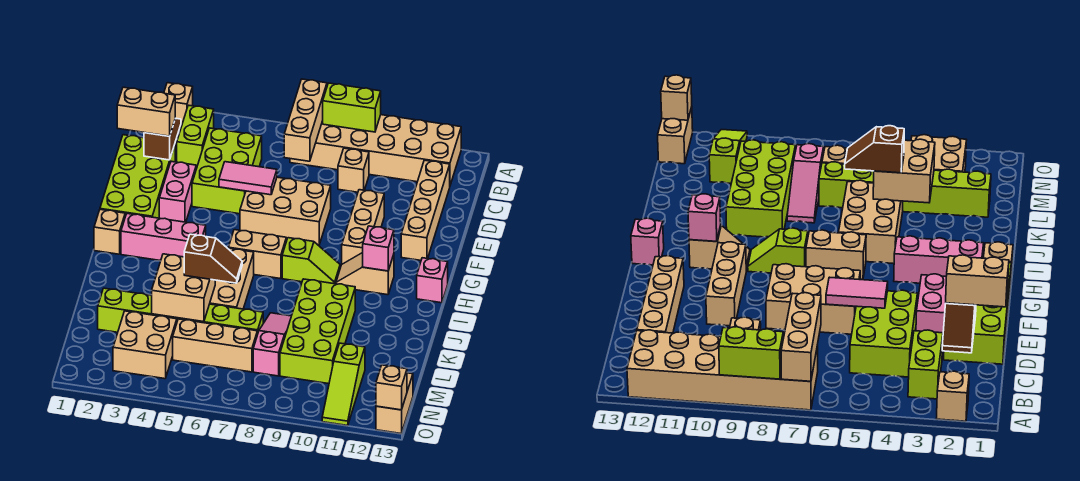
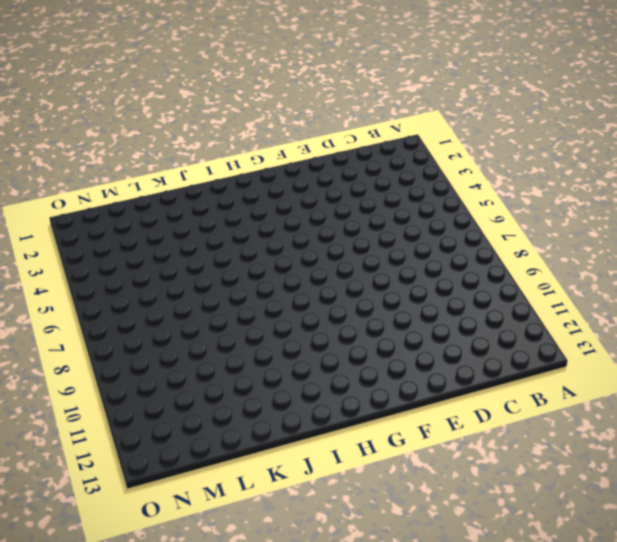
none -> tan 1x1 brick [164,83,193,127]
none -> tan 2x6 brick [290,115,461,185]
none -> lime 1x2 brick [177,105,214,168]
none -> lime 2x3 brick [192,128,262,214]

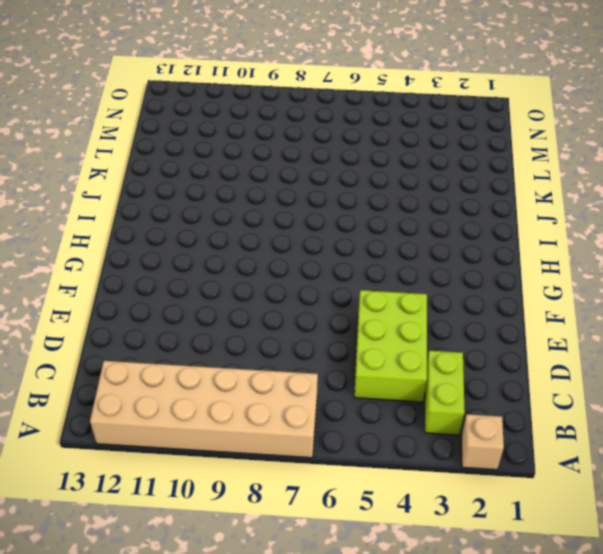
none -> tan 1x1 brick [338,148,369,192]
none -> tan 1x4 brick [401,160,450,260]
none -> lime 2x4 brick [100,135,175,218]
none -> pink 1x2 brick [159,161,196,222]

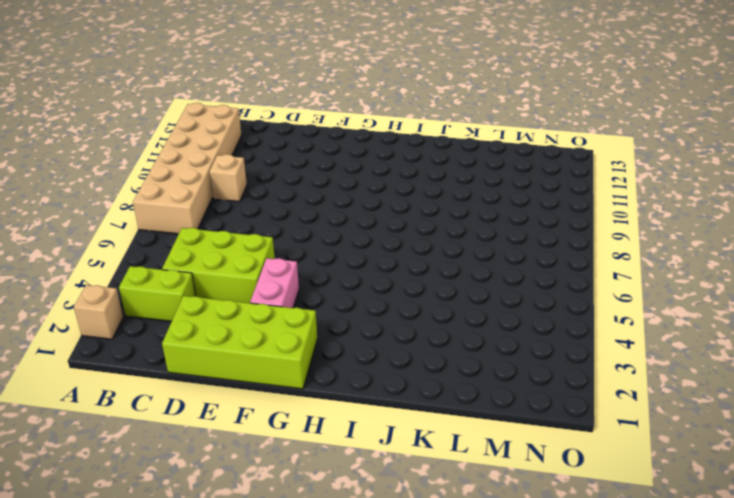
pink 1x2 brick [250,258,299,308] -> pink 1x2 brick turned to [159,161,196,222]
none -> tan 1x4 brick [401,160,450,260]
none -> tan 2x3 brick [240,177,331,245]
none -> tan 1x3 brick [342,190,384,264]
none -> tan 1x1 brick [94,210,125,254]

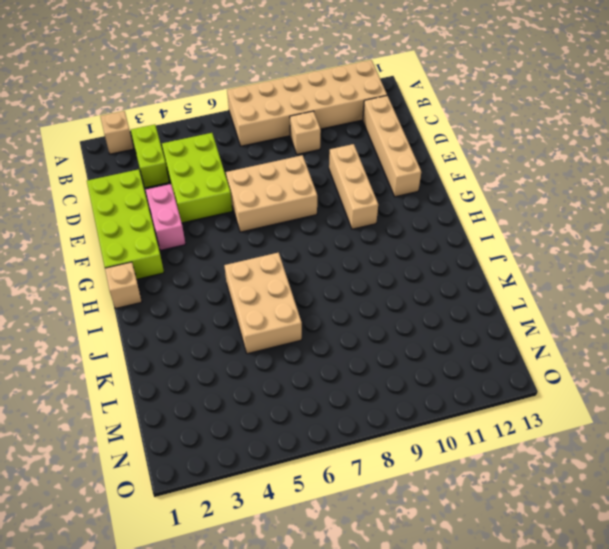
none -> pink 1x3 brick [121,214,206,261]
none -> tan 1x2 brick [228,230,287,279]
none -> lime 1x2 slope [282,238,340,284]
none -> tan 1x2 slope [336,253,394,295]

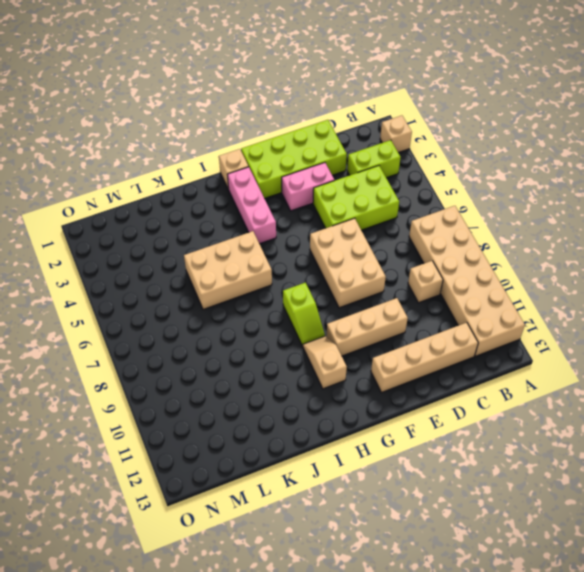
none -> tan 1x2 brick [228,230,287,279]
none -> pink 1x1 brick [417,258,448,303]
none -> lime 2x4 brick [280,279,355,384]
none -> pink 1x3 slope [253,313,291,376]

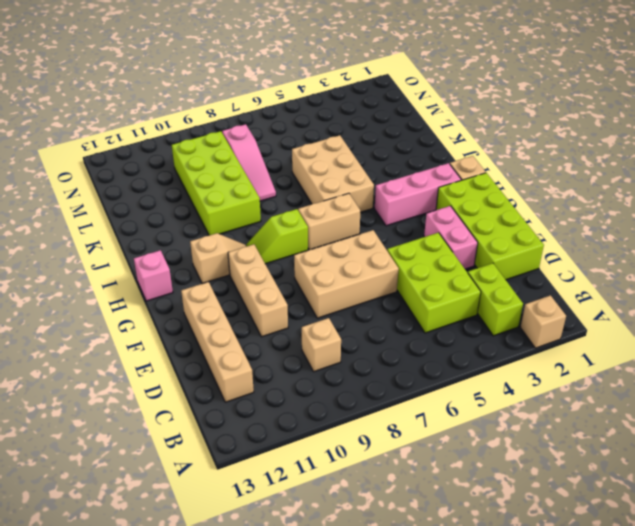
none -> tan 2x6 brick [290,115,461,185]
none -> lime 1x6 brick [98,288,263,335]
none -> tan 2x2 brick [113,311,177,379]
none -> tan 1x3 brick [173,319,257,372]

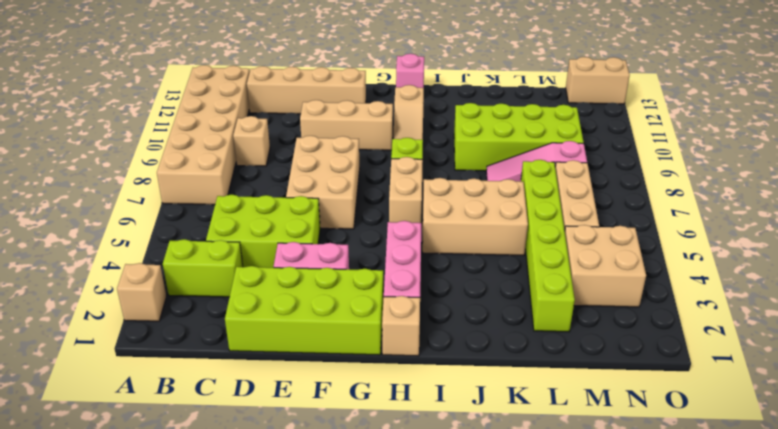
none -> lime 1x3 slope [322,343,365,426]
none -> tan 1x3 brick [284,79,327,161]
none -> lime 1x2 brick [323,83,381,132]
none -> brown 1x2 slope [144,118,181,160]

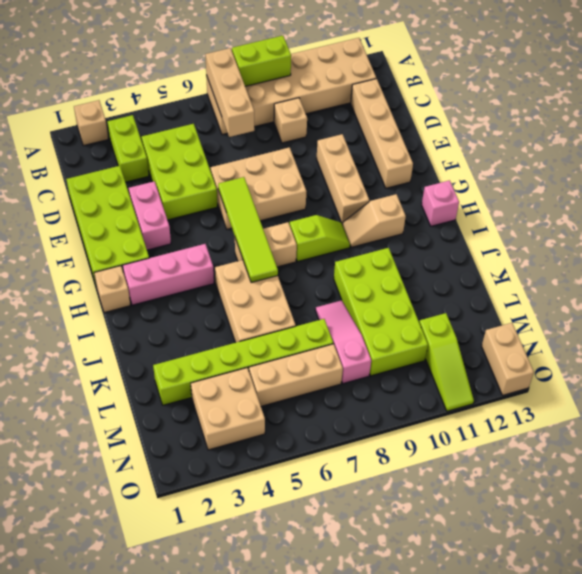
lime 1x4 tile [218,177,278,283] -> none
none -> brown 1x2 slope [144,118,181,160]
none -> pink 1x2 tile [219,162,277,195]
none -> pink 1x1 brick [363,226,394,271]
none -> tan 2x2 brick [152,254,215,322]

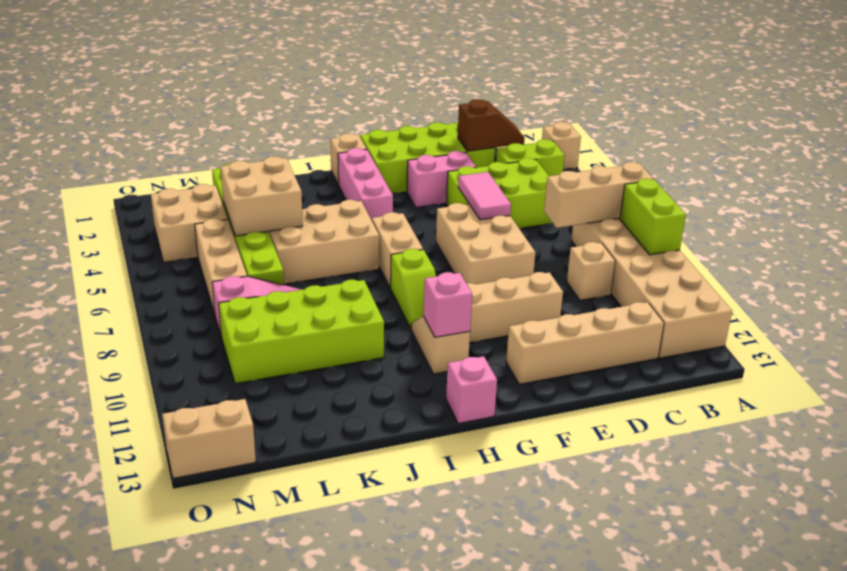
none -> lime 1x3 slope [322,343,365,426]
none -> tan 1x1 brick [376,365,407,410]
none -> tan 1x2 brick [117,87,175,136]
none -> brown 1x2 slope [184,234,242,283]

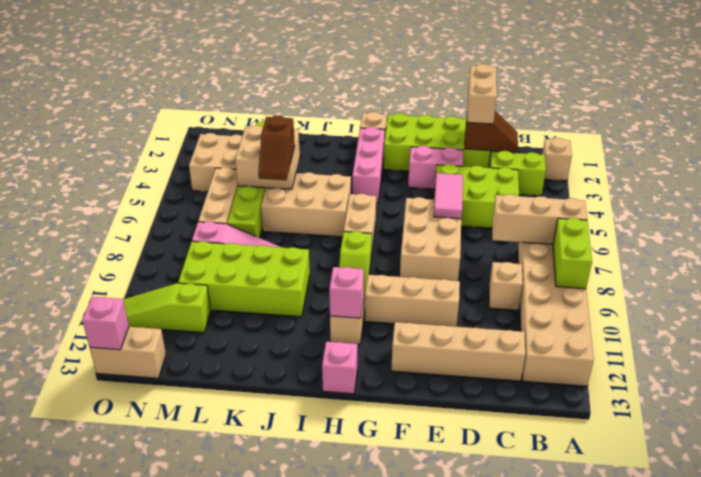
pink 1x1 brick [82,297,129,350] -> tan 1x1 brick [376,365,407,410]

